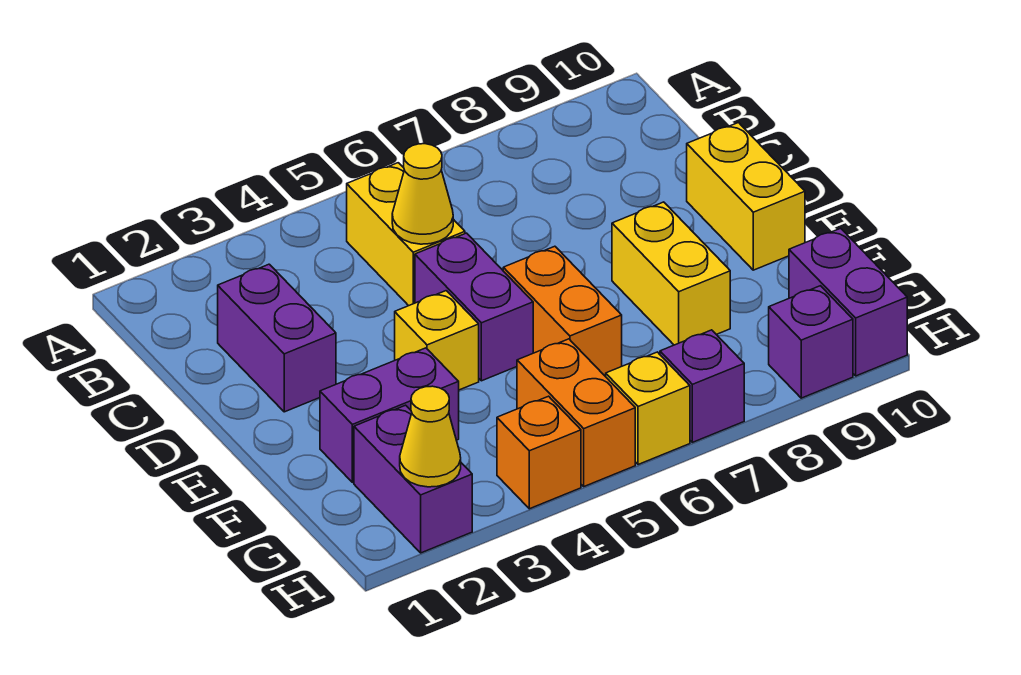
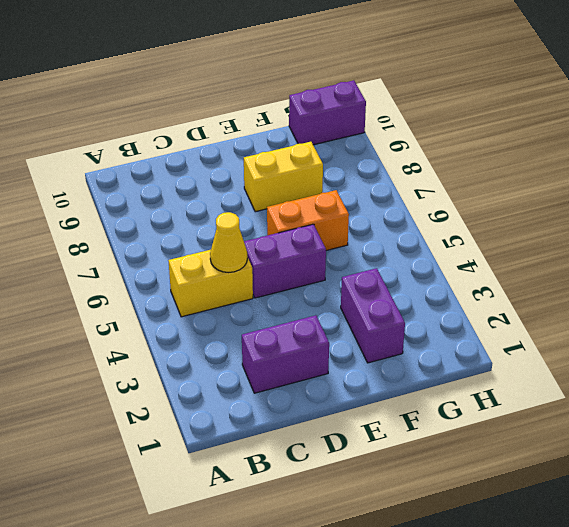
none -> yellow 1x2 brick [687,123,805,270]
none -> yellow 1x1 brick [395,291,479,390]
none -> purple 1x2 brick [354,405,472,553]

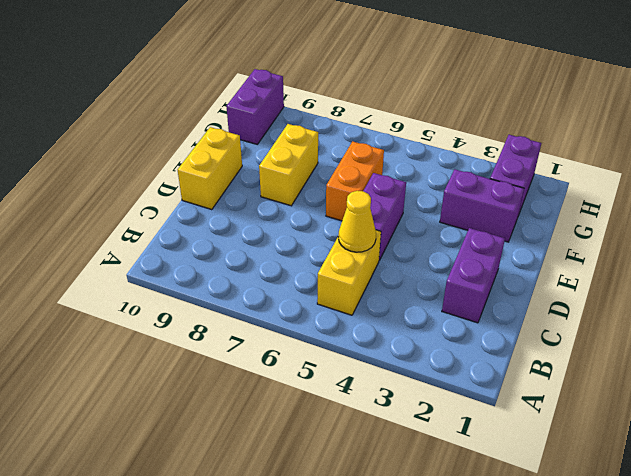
none -> yellow 1x1 brick [395,291,479,390]
none -> orange 1x2 brick [517,339,635,486]
none -> orange 1x1 brick [497,396,581,509]

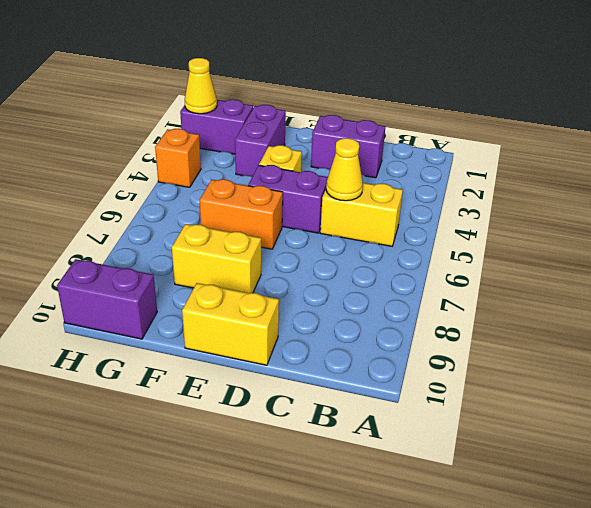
none -> orange 1x2 brick [517,339,635,486]
none -> yellow 1x1 brick [606,352,690,465]
none -> purple 1x1 brick [660,330,744,442]

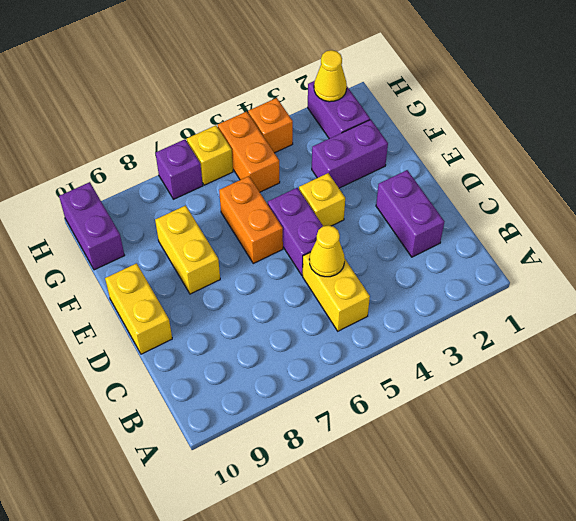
none -> purple 1x1 brick [769,286,853,398]

